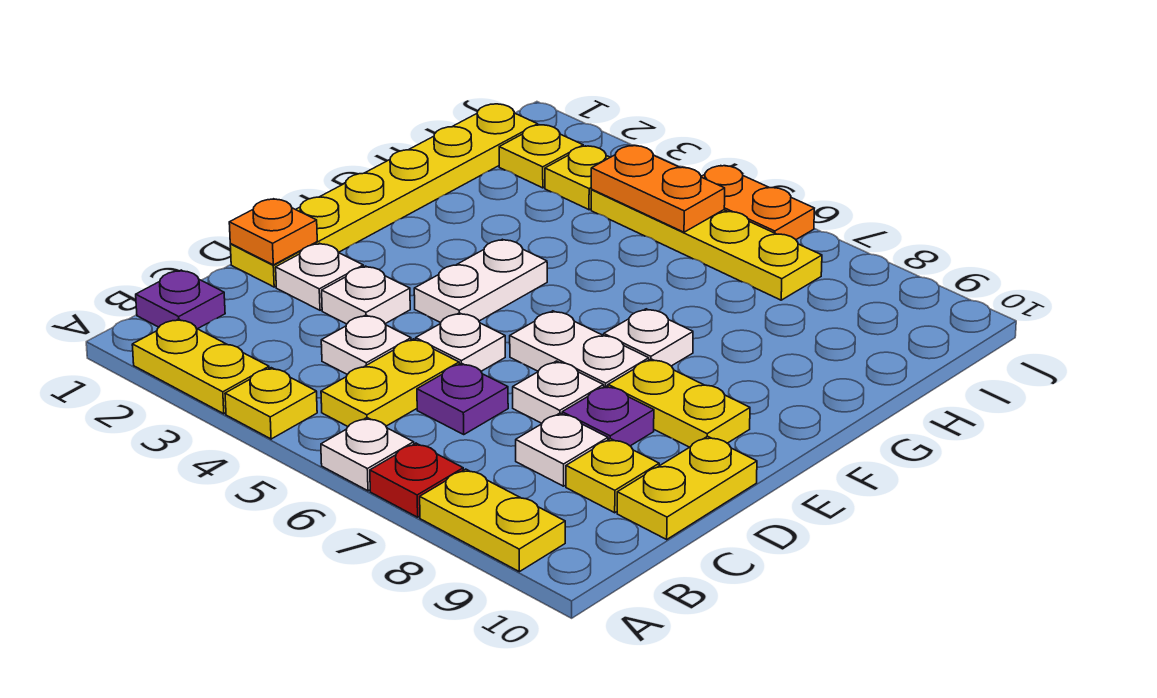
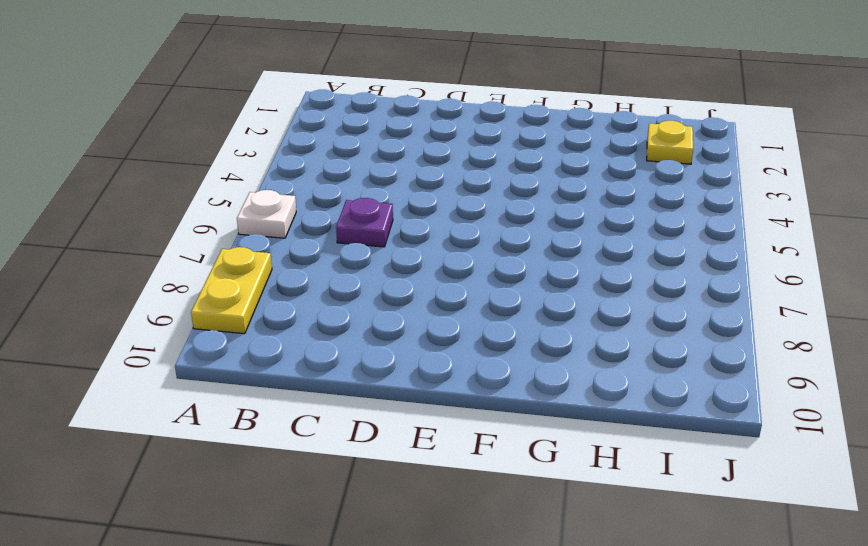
none -> yellow 1x2 plate [132,319,269,414]
none -> yellow 1x1 plate [225,368,317,439]
none -> red 1x1 plate [370,443,463,517]

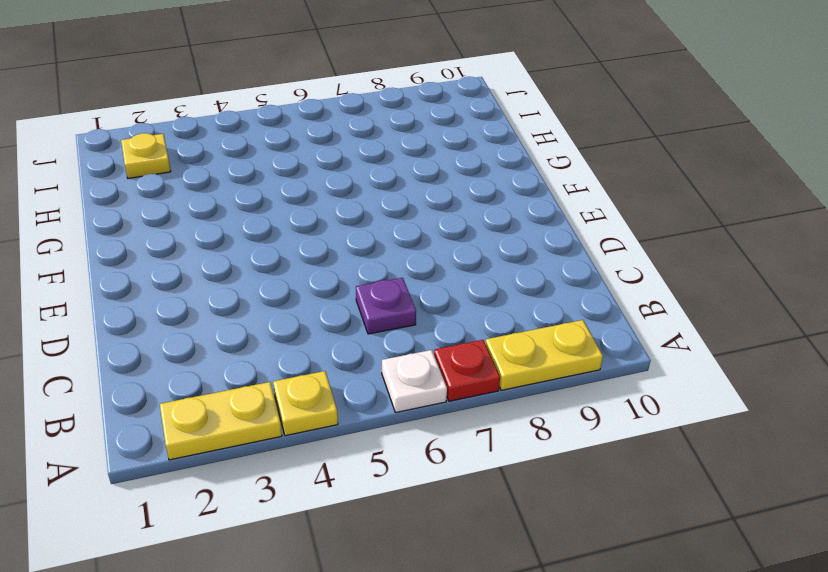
none -> purple 1x1 plate [136,270,225,329]
none -> yellow 1x2 plate [321,339,459,426]
none -> white 1x1 plate [321,315,411,374]

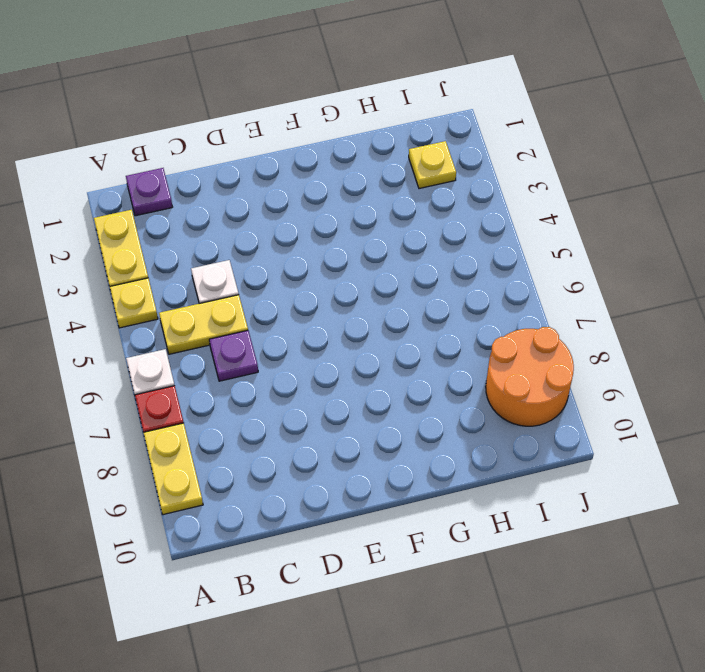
orange 2x2 round brick [486,327,574,426] -> none
none -> white 1x1 plate [516,413,608,486]
none -> yellow 1x1 plate [566,439,659,513]
none -> yellow 1x2 plate [617,436,757,539]

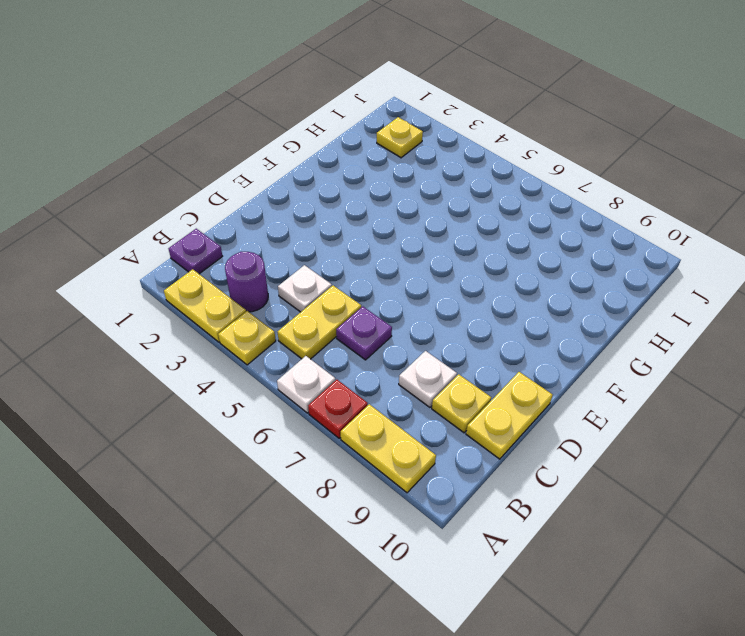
purple 1x1 round brick [225,252,268,312] -> none
none -> yellow 1x6 plate [230,104,538,287]
none -> white 1x1 plate [276,243,363,310]
none -> white 1x1 plate [322,266,410,324]

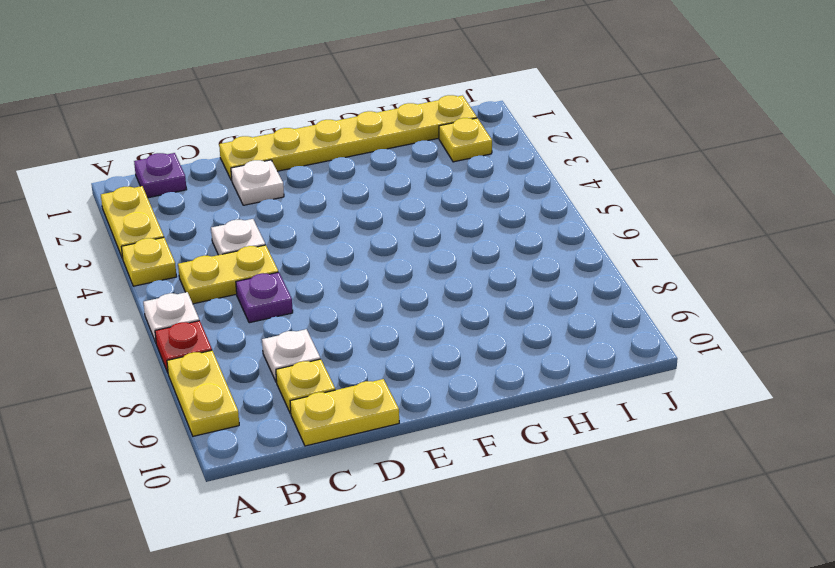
none -> white 1x1 plate [322,266,410,324]
none -> white 1x1 plate [416,313,505,371]
none -> white 1x1 plate [513,361,604,423]

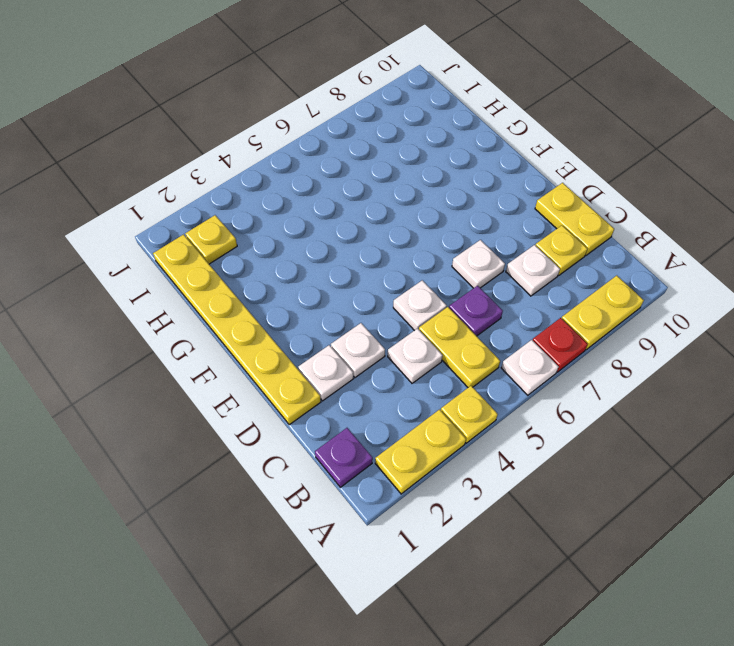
none -> purple 1x1 plate [562,386,654,446]
none -> white 1x2 plate [414,239,547,323]
none -> white 1x2 plate [510,311,649,387]

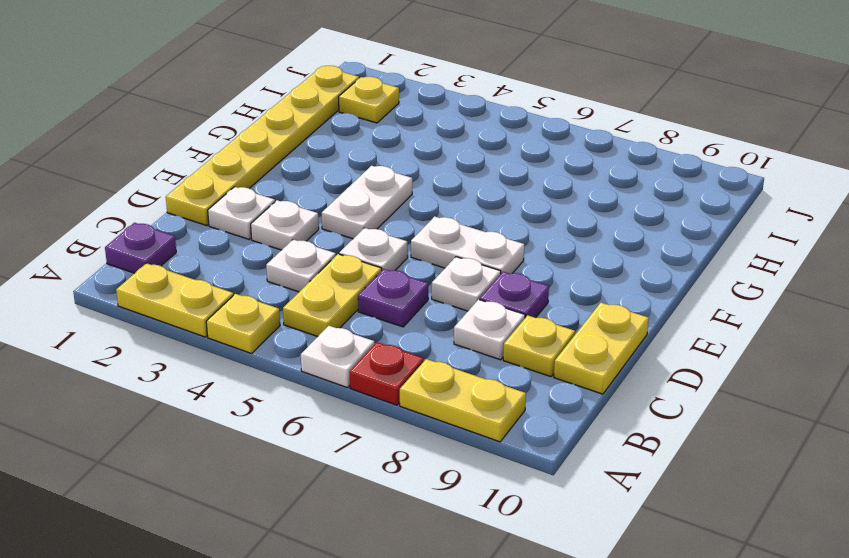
none -> yellow 1x2 plate [608,359,750,447]
none -> white 1x1 plate [604,309,693,366]
none -> yellow 1x1 plate [545,146,610,210]

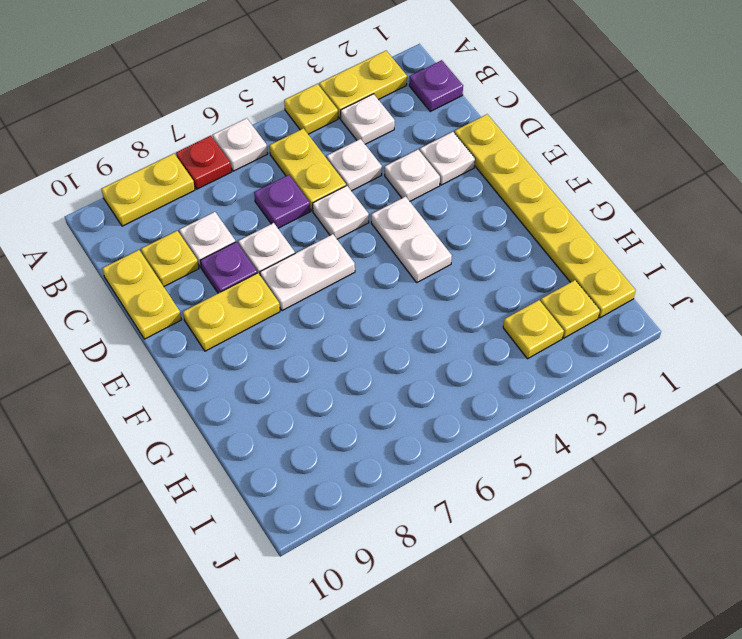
white 1x1 plate [341,94,395,144] -> white 1x1 plate moved to [604,309,693,366]
none -> yellow 1x4 plate [591,190,822,300]
none -> orange 1x2 plate [701,166,814,239]
none -> orange 1x1 plate [229,199,317,265]

